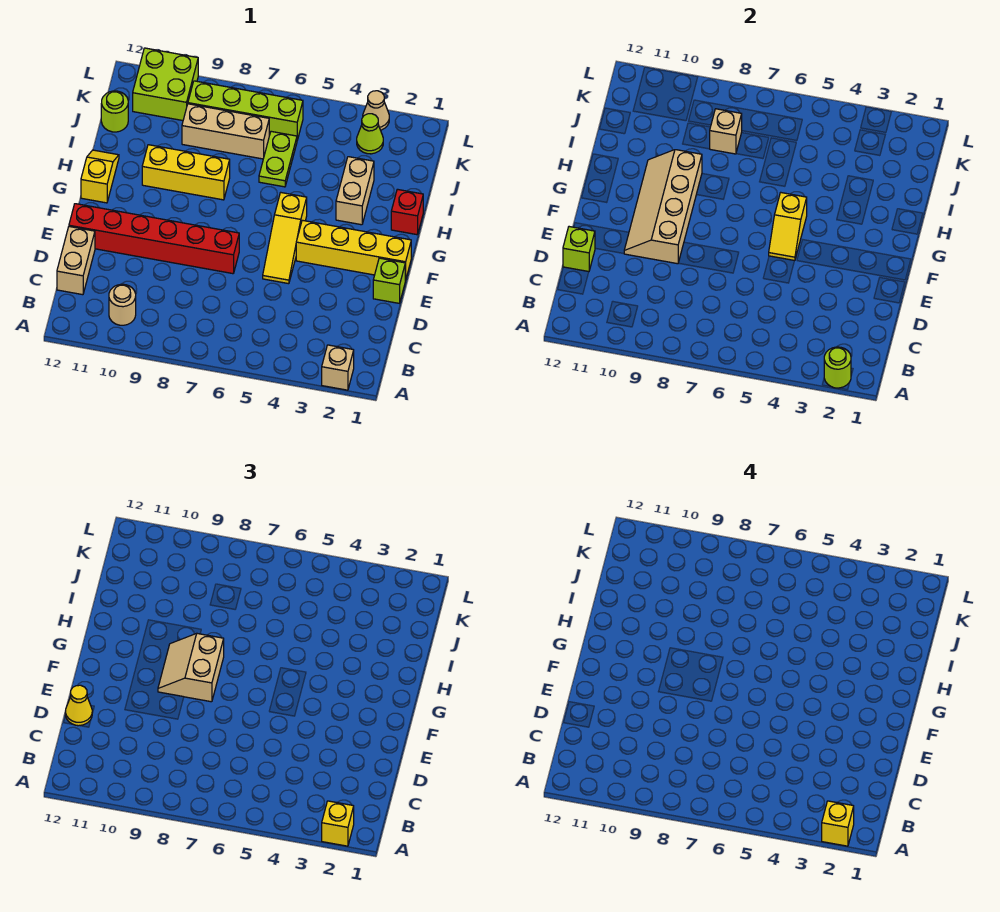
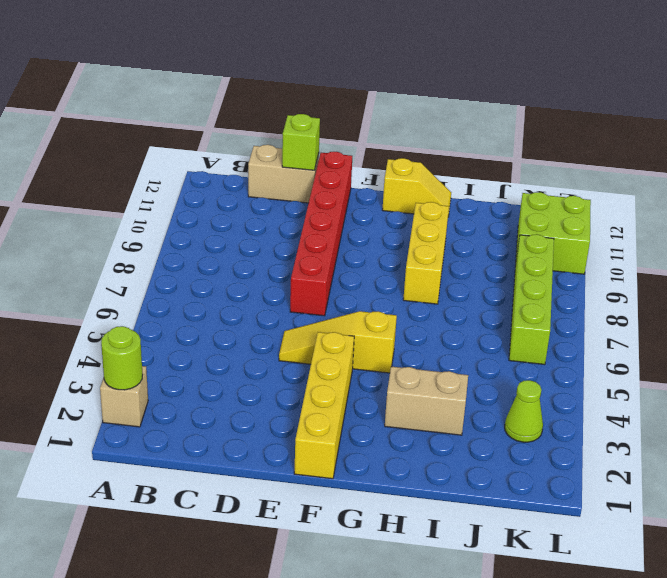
none -> tan 1x1 round brick [109,284,136,325]
none -> lime 1x1 brick [373,258,405,303]
none -> red 1x1 brick [391,189,423,235]

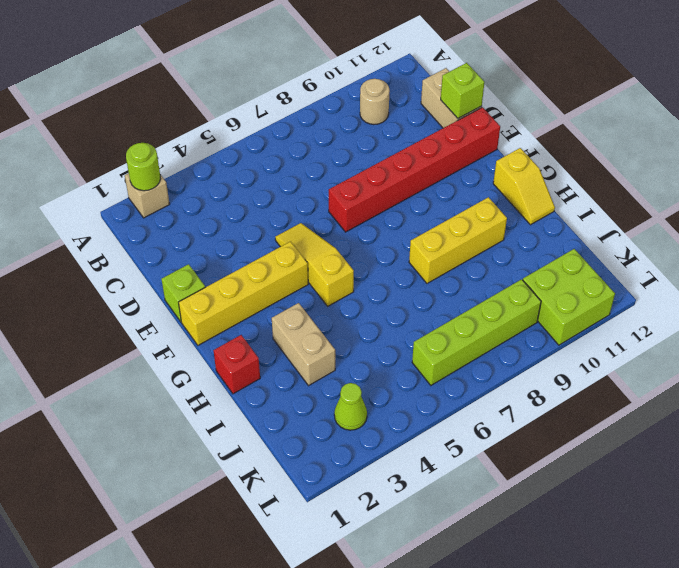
none -> lime 1x2 plate [259,131,297,187]
none -> tan 1x3 brick [182,104,269,159]
none -> lime 1x1 round brick [101,91,128,132]

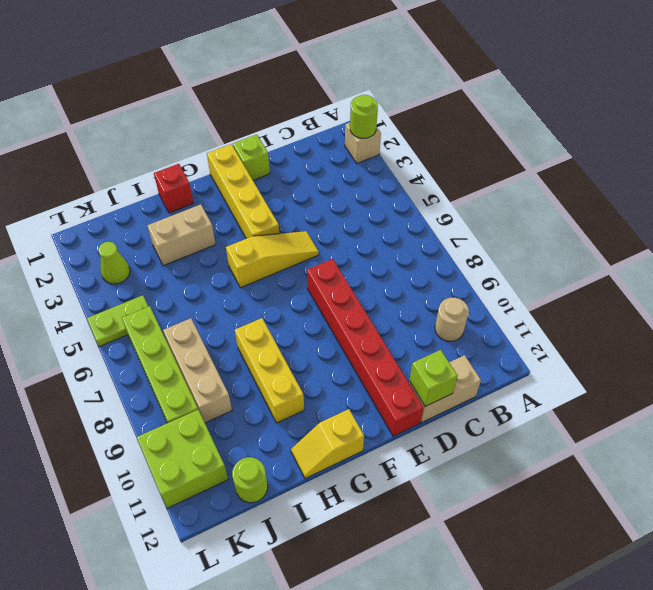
lime 1x2 plate [87,295,148,347] -> lime 1x2 plate moved to [259,131,297,187]
none -> tan 1x1 cone [363,91,389,130]
none -> tan 2x4 slope [624,150,702,264]
none -> yellow 1x2 slope [769,193,807,261]

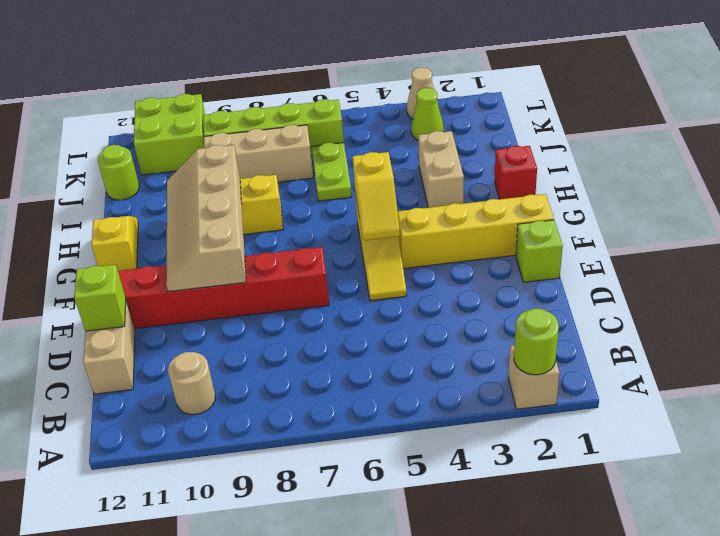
none -> tan 1x1 brick [710,109,742,154]
none -> yellow 1x1 brick [322,801,354,846]
none -> yellow 1x1 cone [65,685,92,726]

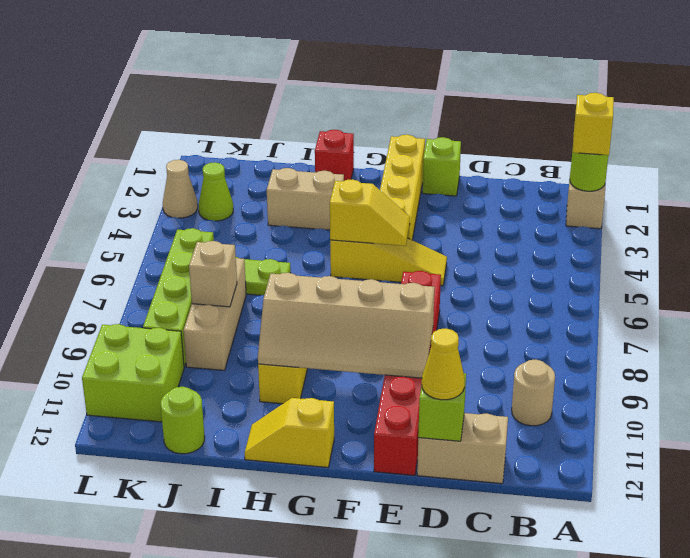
none -> tan 2x2 slope [158,634,224,702]
none -> yellow 1x1 brick [822,801,854,846]

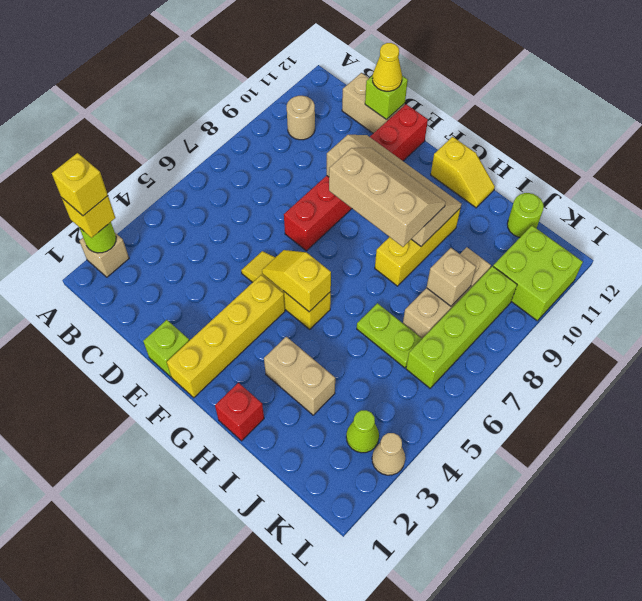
tan 2x3 slope [329,148,446,247] -> tan 2x2 slope [158,634,224,702]

